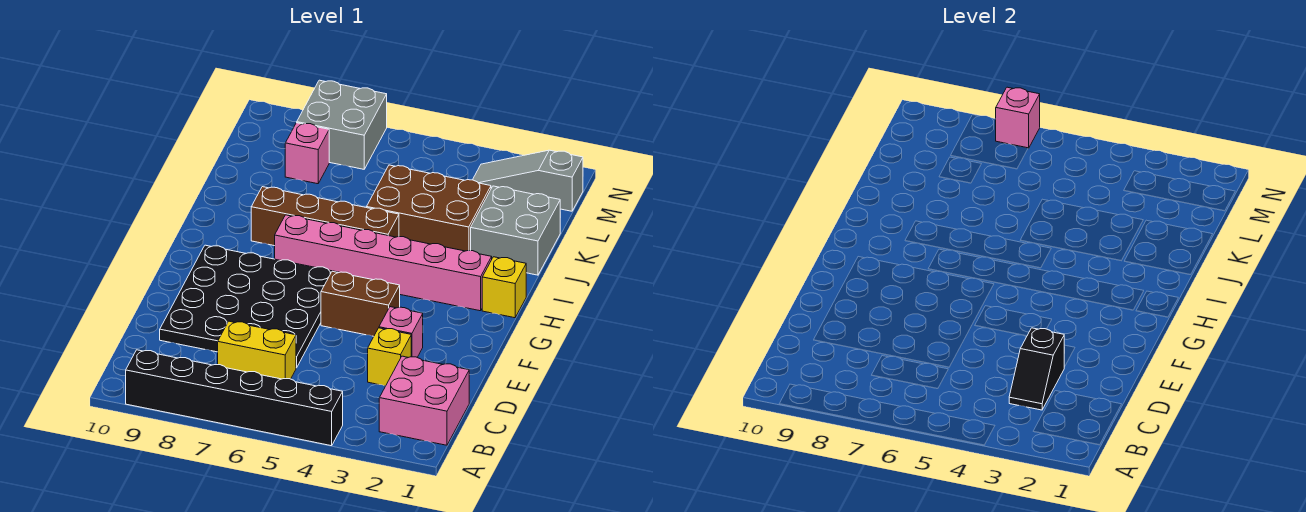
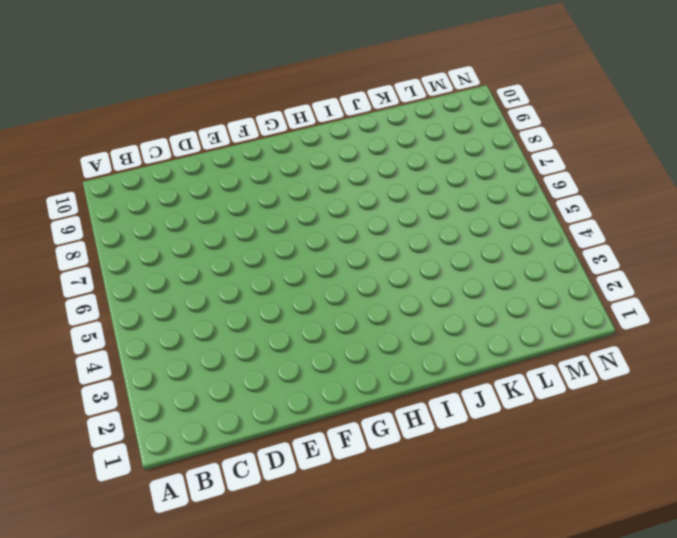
none -> black 1x6 brick [126,350,343,446]
none -> pink 2x2 brick [379,356,469,445]
none -> yellow 1x2 brick [218,321,296,379]

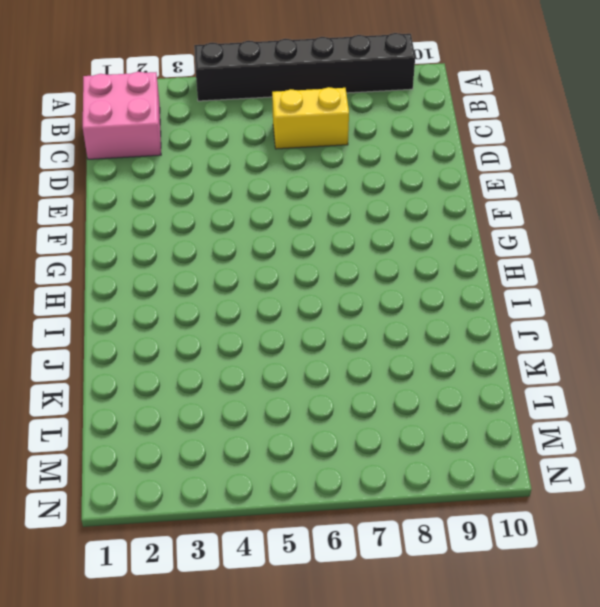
none -> yellow 1x1 brick [368,328,411,386]
none -> black 4x4 plate [160,245,339,368]
none -> pink 1x1 brick [379,307,423,357]

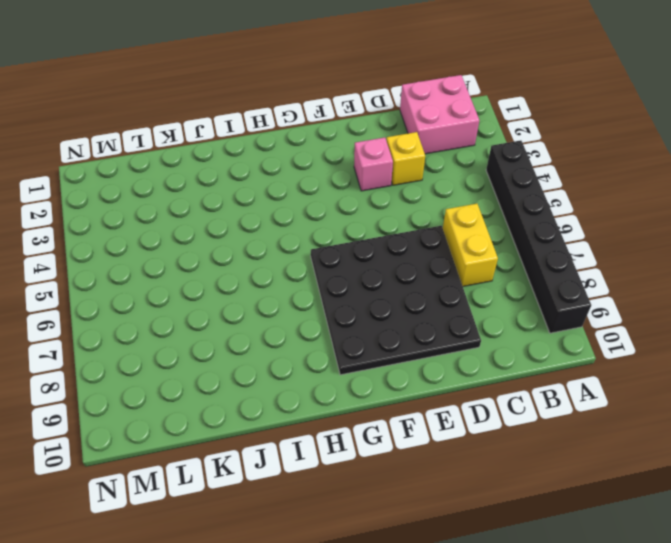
none -> brown 1x2 brick [321,271,400,337]
none -> yellow 1x1 brick [482,257,526,318]
none -> pink 1x6 brick [275,215,492,311]

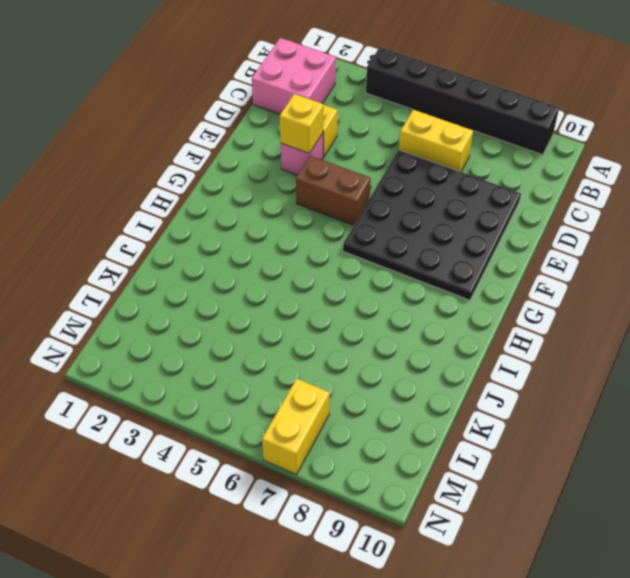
yellow 1x1 brick [280,94,324,153] -> yellow 1x1 brick moved to [482,257,526,318]
yellow 1x2 brick [262,379,330,475] -> grey 2x2 brick [297,80,387,169]
none -> pink 1x6 brick [275,215,492,311]
none -> brown 1x4 brick [251,187,399,246]
none -> grey 2x2 brick [471,186,560,275]

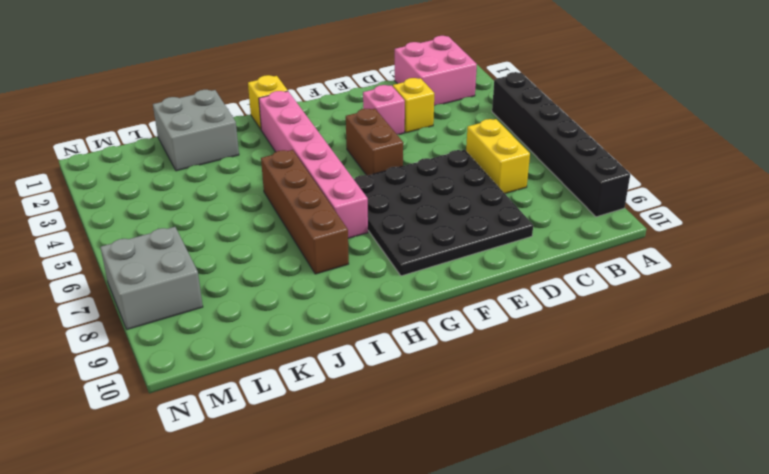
none -> brown 2x3 brick [367,165,491,251]
none -> pink 1x1 brick [285,123,329,184]
none -> grey 1x3 slope [473,150,583,211]

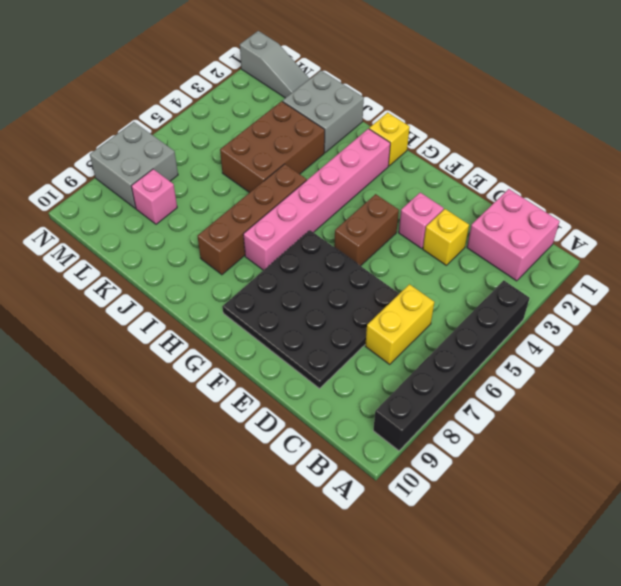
grey 1x3 slope [240,31,310,98] -> grey 1x3 slope turned to [473,150,583,211]
none -> black 1x2 slope [1009,328,1064,410]
none -> pink 1x1 brick [996,87,1040,148]

